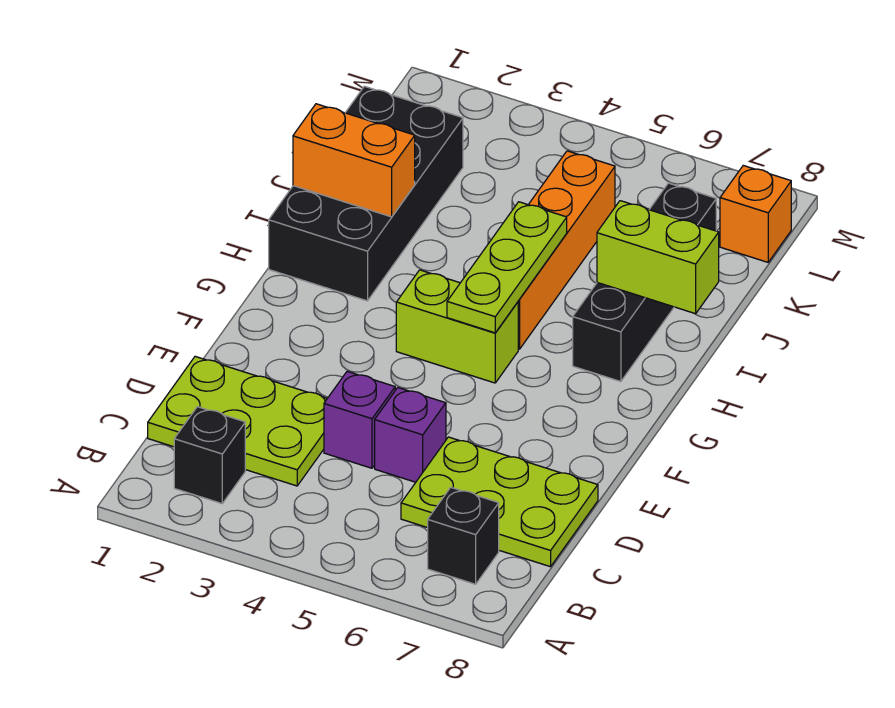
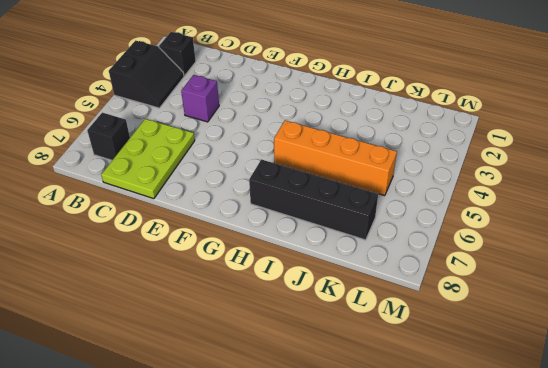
black 2x2 slope [109,41,184,108] -> none
none -> lime 2x3 plate [148,356,327,486]
none -> purple 1x1 brick [375,388,446,482]
none -> lime 1x2 brick [396,270,518,383]

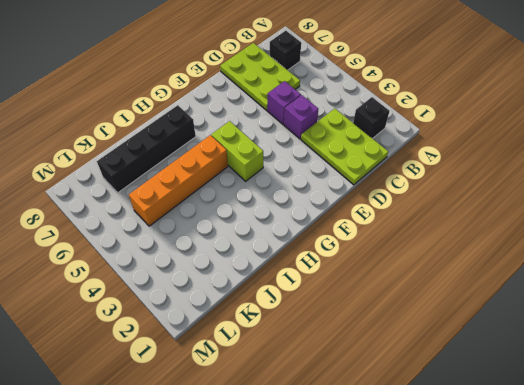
none -> black 2x4 brick [269,86,463,301]
none -> orange 1x1 brick [720,166,791,262]
none -> lime 1x3 plate [447,202,567,333]

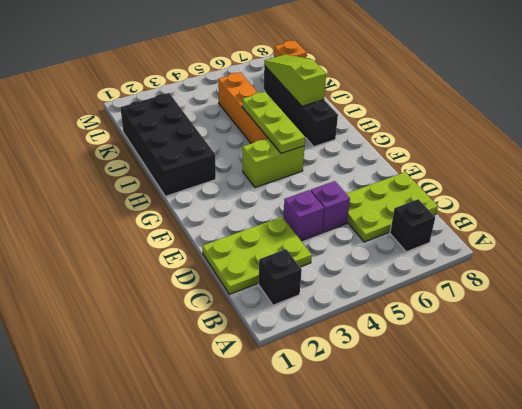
lime 1x3 slope [264,54,326,106] -> lime 1x2 brick [597,201,719,314]
none -> orange 1x2 brick [293,104,415,217]

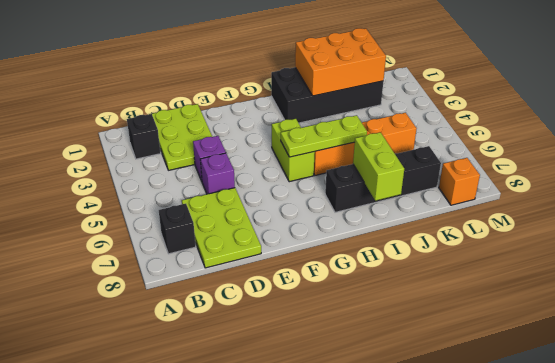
orange 2x3 brick [295,28,386,96] -> orange 1x2 brick [293,104,415,217]

